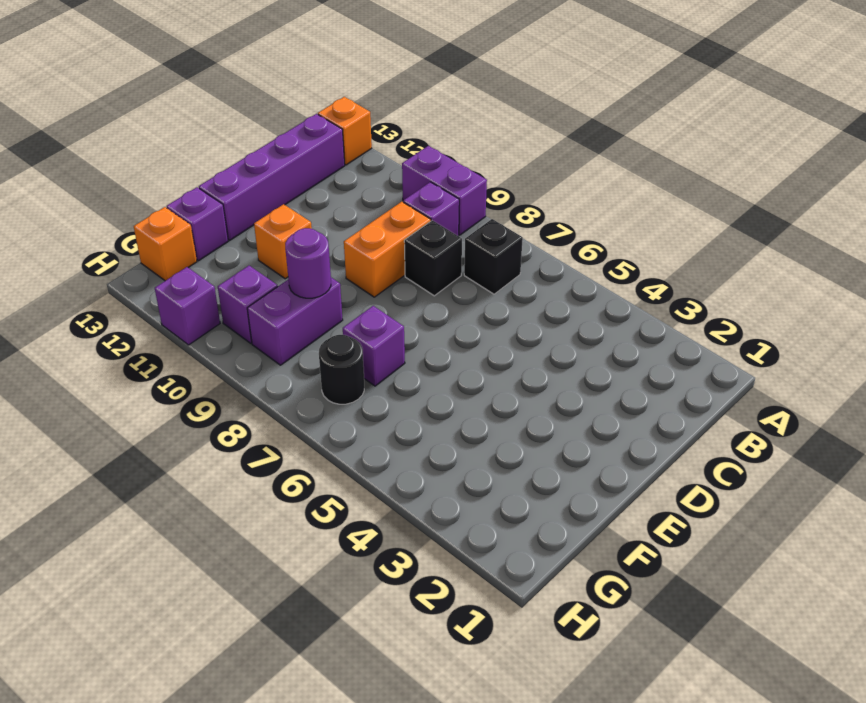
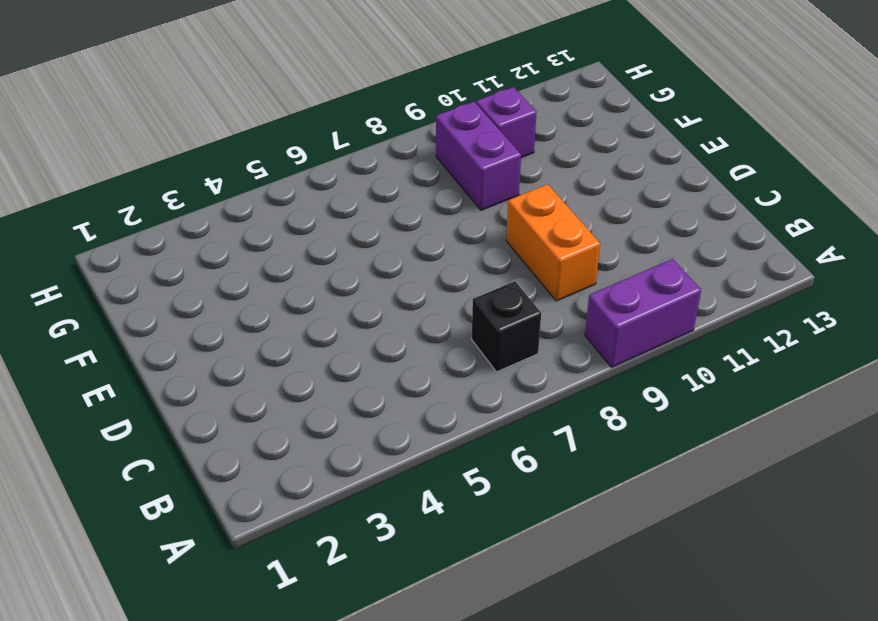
none -> orange 1x1 brick [318,97,372,165]
none -> purple 1x1 brick [403,182,459,236]
none -> purple 1x4 brick [199,114,345,240]

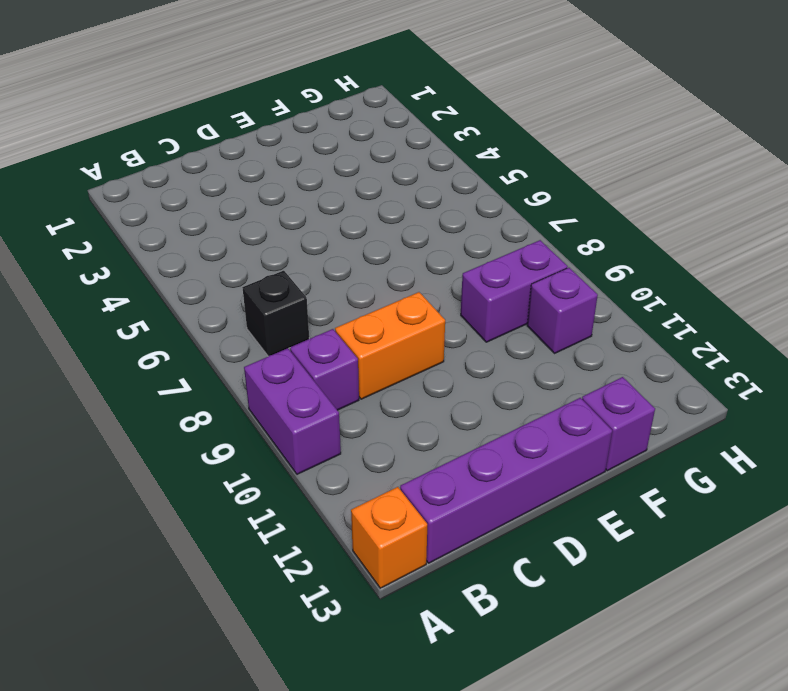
none -> black 1x1 brick [404,220,462,296]
none -> orange 1x1 brick [254,204,312,279]
none -> purple 1x1 brick [343,306,405,386]

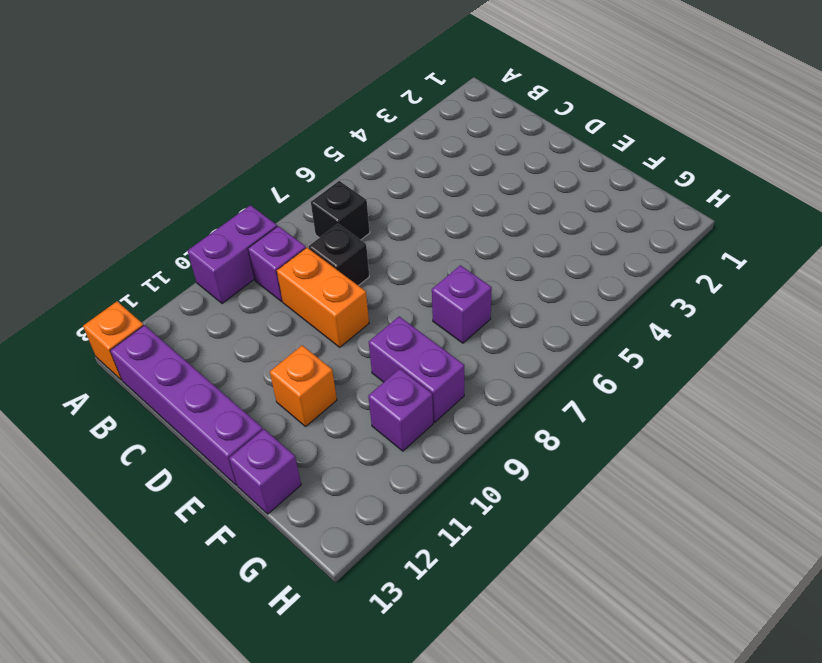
none -> black 1x1 round brick [319,335,364,404]
none -> orange 1x1 brick [134,207,197,281]
none -> purple 1x1 brick [155,267,220,345]

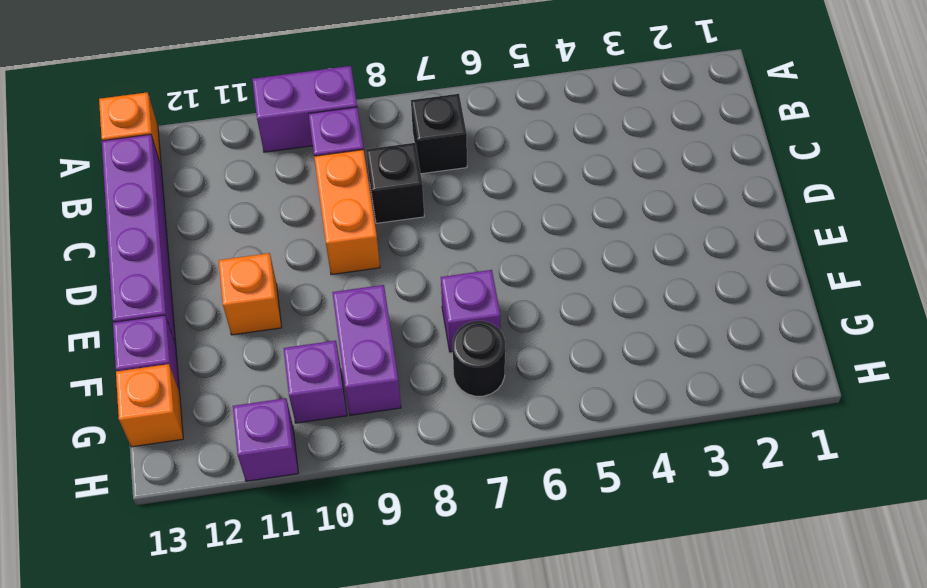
none -> purple 1x1 round brick [285,228,331,298]

